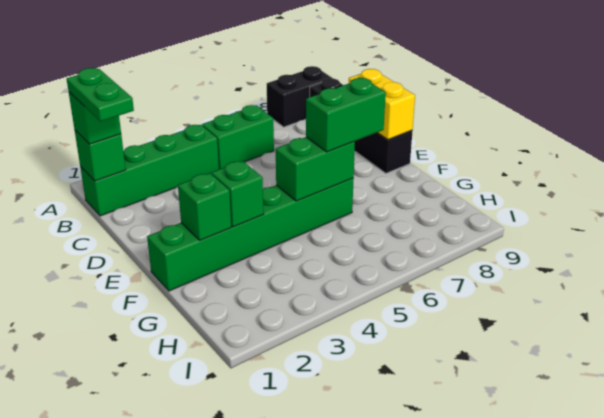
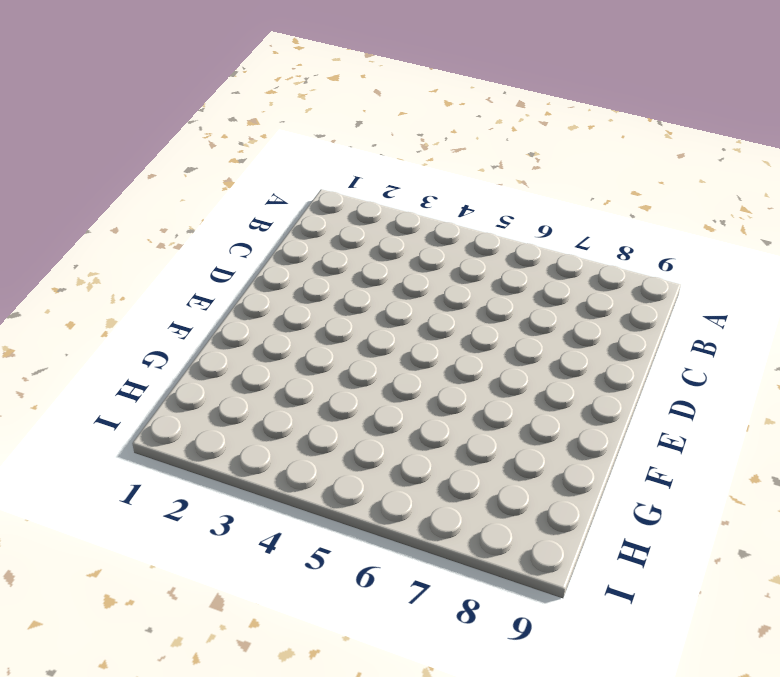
none -> black 1x2 brick [267,66,332,127]
none -> green 1x4 brick [80,125,219,216]
none -> green 1x2 brick [202,105,274,169]

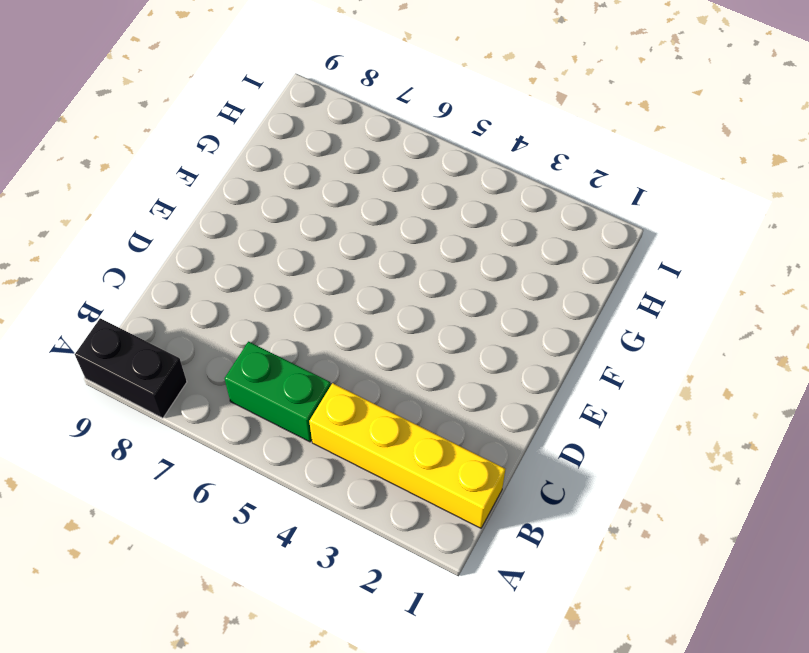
yellow 1x4 brick [309,383,505,528] -> green 1x4 brick [80,125,219,216]
none -> black 1x4 brick [310,78,412,173]
none -> green 1x6 brick [147,178,354,291]
none -> green 1x1 brick [75,130,126,181]

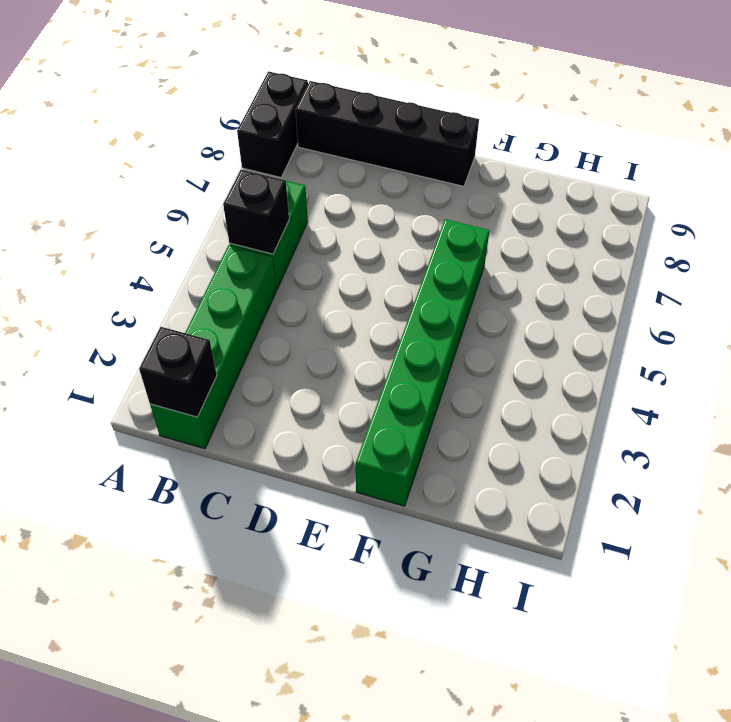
black 1x1 brick [139,327,217,417] -> green 1x1 brick [75,130,126,181]
black 1x1 brick [223,170,289,254] -> none
none -> yellow 1x2 brick [349,69,415,140]
none -> green 1x1 brick [178,173,231,240]
none -> green 1x1 brick [212,161,264,227]

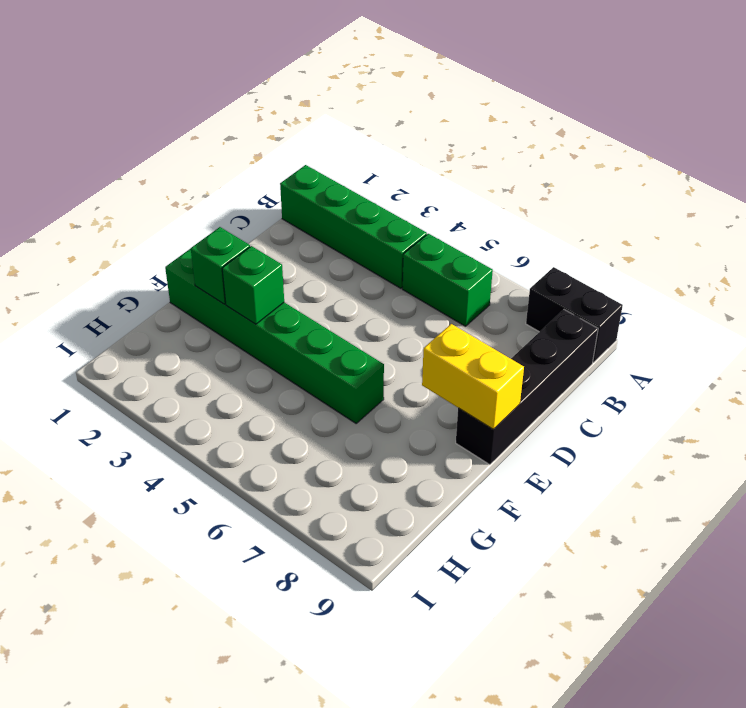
yellow 1x2 brick [422,324,524,429] -> yellow 1x2 brick turned to [349,69,415,140]
none -> green 1x1 brick [75,130,126,181]
none -> green 1x2 brick [276,137,355,201]
none -> green 1x1 brick [69,92,121,144]

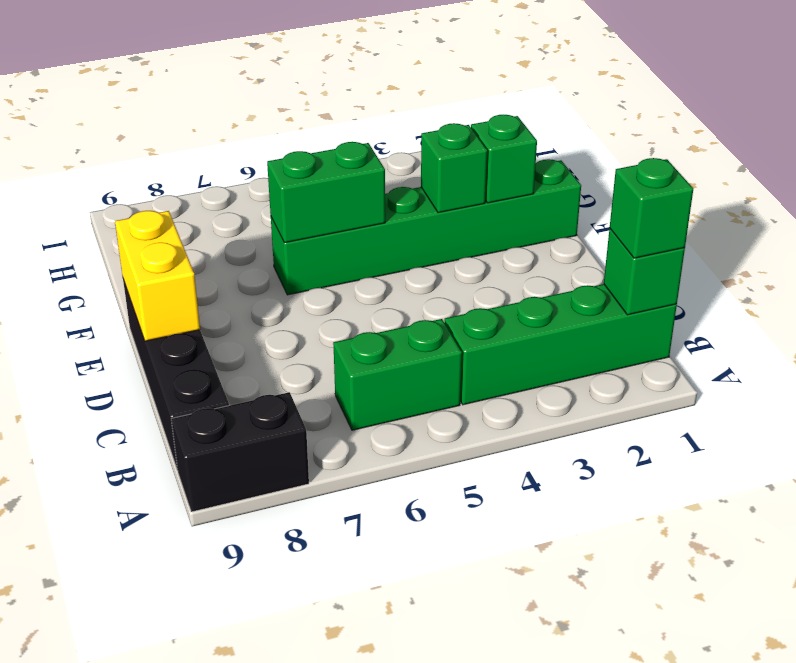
none -> green 1x2 brick [306,78,386,152]
none -> green 1x2 plate [67,68,134,121]

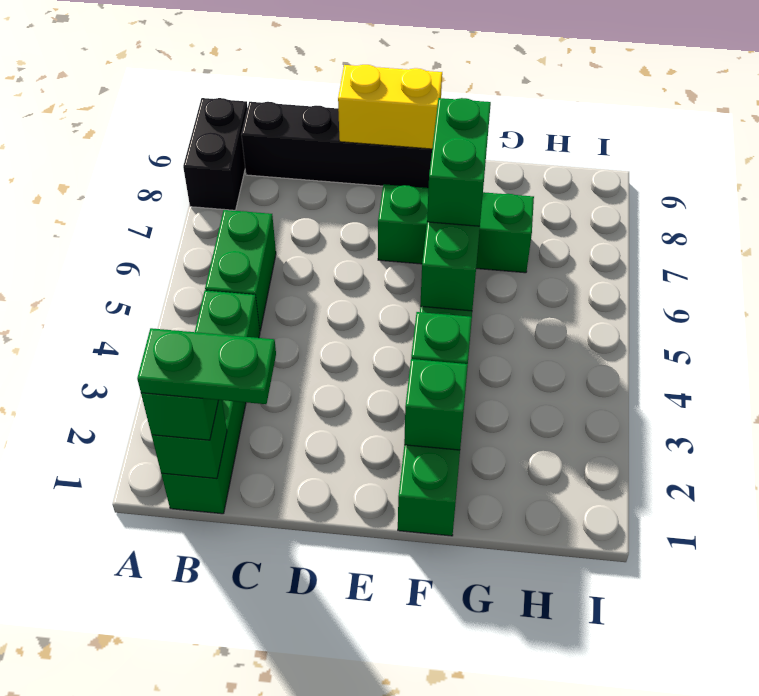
green 1x3 brick [378,184,534,273] -> none

